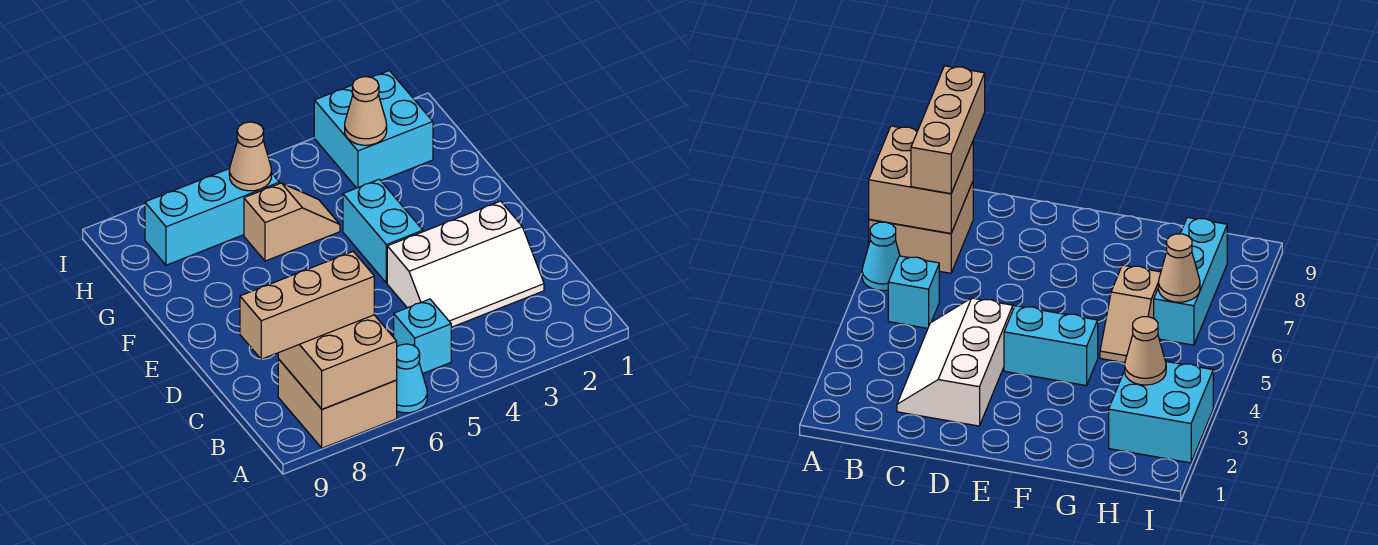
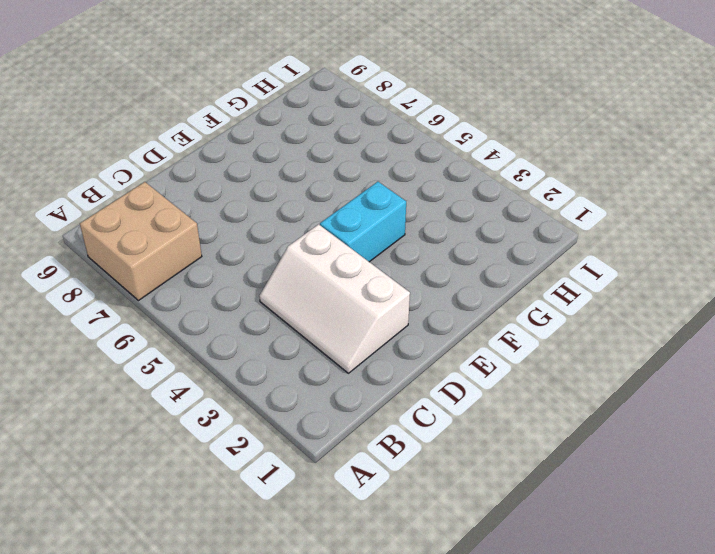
none -> cyan 1x1 cone [397,344,427,413]
none -> cyan 1x1 brick [394,299,451,374]
none -> tan 1x2 slope [244,183,340,261]

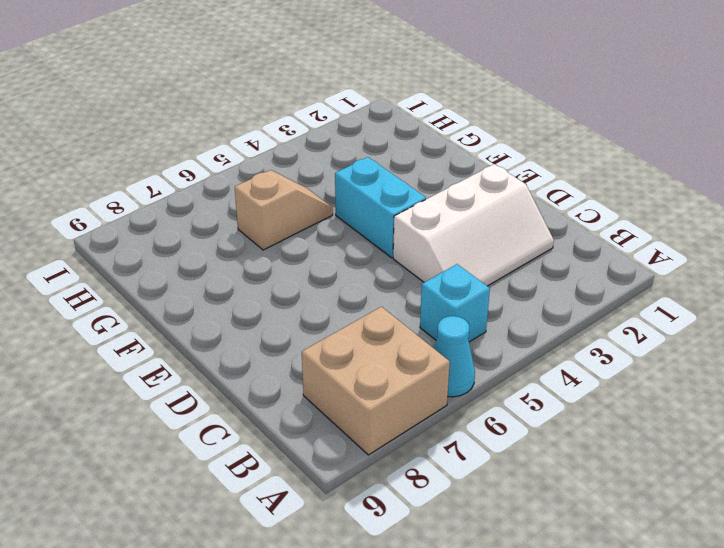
none -> cyan 2x2 brick [314,71,433,188]
none -> cyan 1x3 brick [145,169,279,265]
none -> tan 2x2 brick [278,315,397,409]

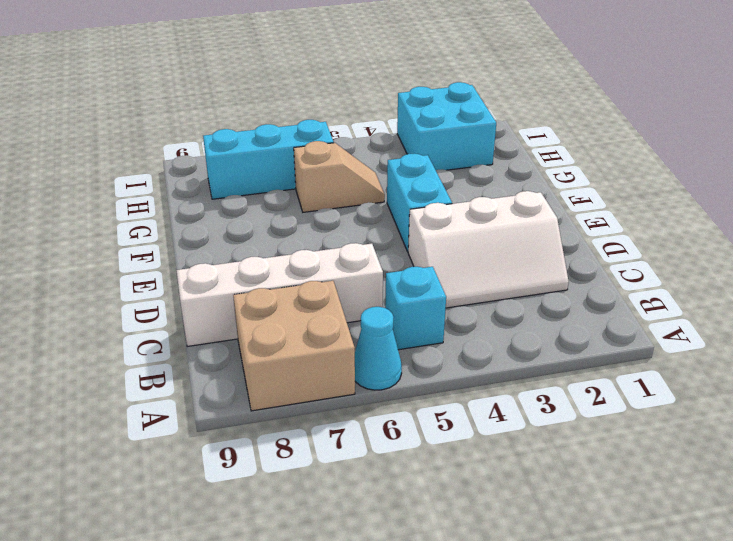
white 1x4 brick [176,243,383,347] -> none
none -> tan 2x2 brick [278,315,397,409]
none -> tan 1x1 cone [345,77,387,145]
none -> tan 1x1 cone [229,122,271,191]

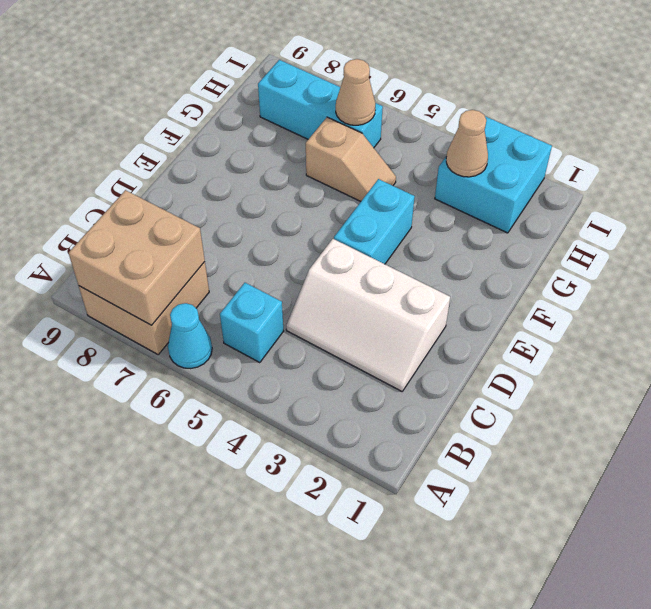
none -> tan 1x3 brick [240,252,374,359]

